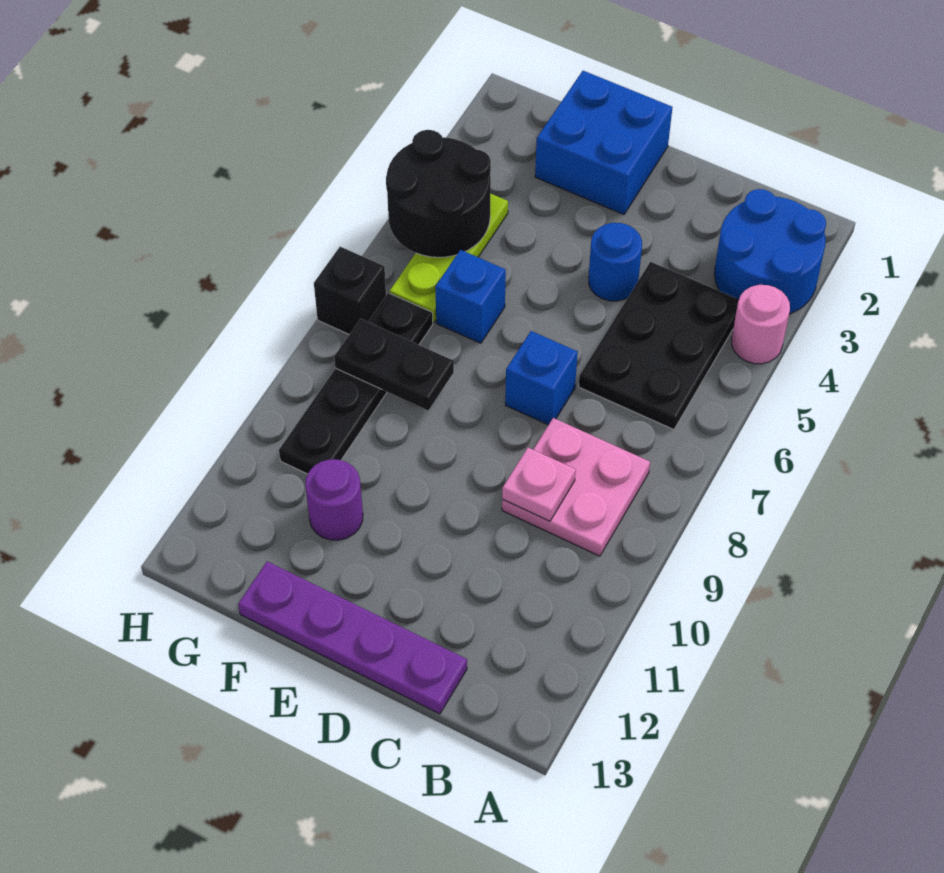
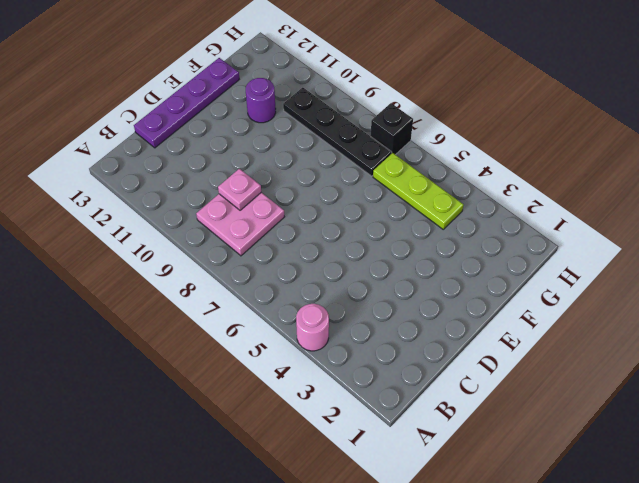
none -> blue 2x2 round brick [715,189,826,314]
none -> black 2x3 plate [579,262,739,430]
none -> blue 1x1 round brick [589,223,642,301]

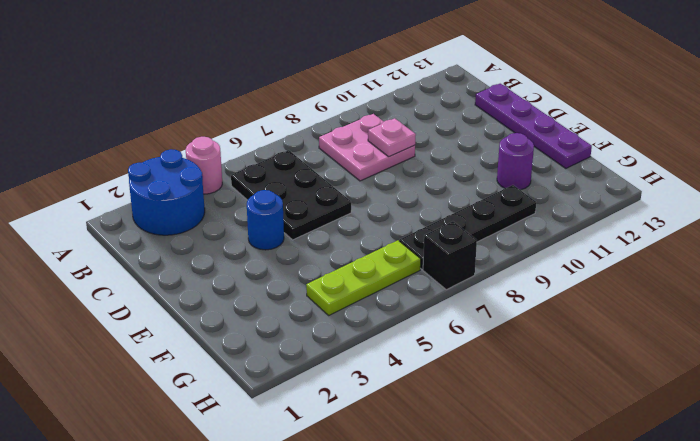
black 2x3 plate [231,150,351,240] -> black 2x3 plate turned to [579,262,739,430]
none -> blue 1x1 brick [505,331,578,425]
none -> blue 2x2 brick [535,71,673,215]
none -> blue 1x1 brick [435,250,506,343]

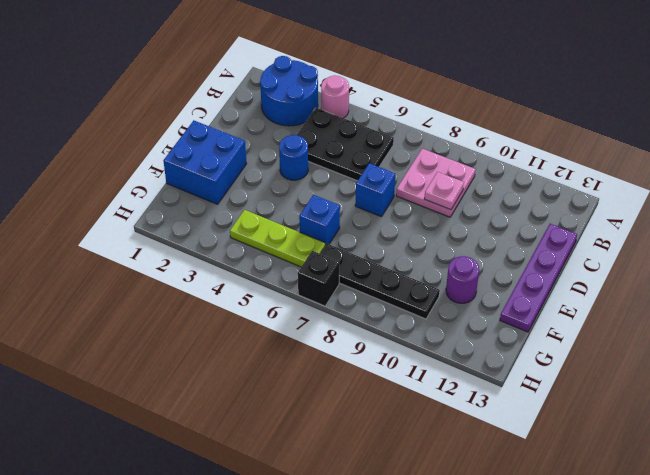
none -> black 1x2 plate [334,319,454,410]
none -> black 2x2 round brick [386,130,491,257]

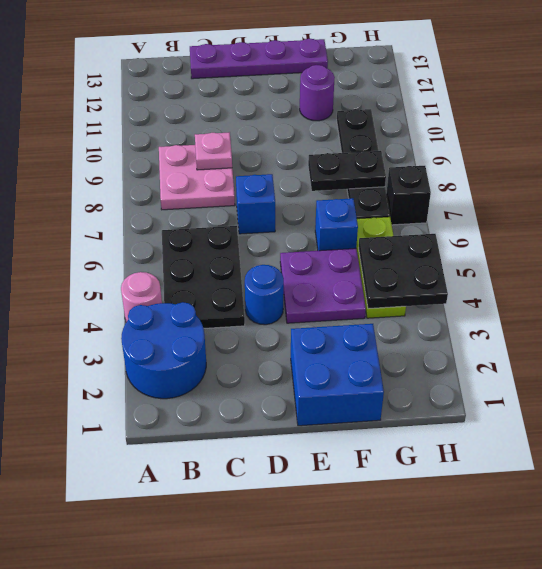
purple 2x2 plate [280,248,366,323] -> none
black 2x2 plate [358,234,448,309] -> black 2x2 round brick [386,130,491,257]

